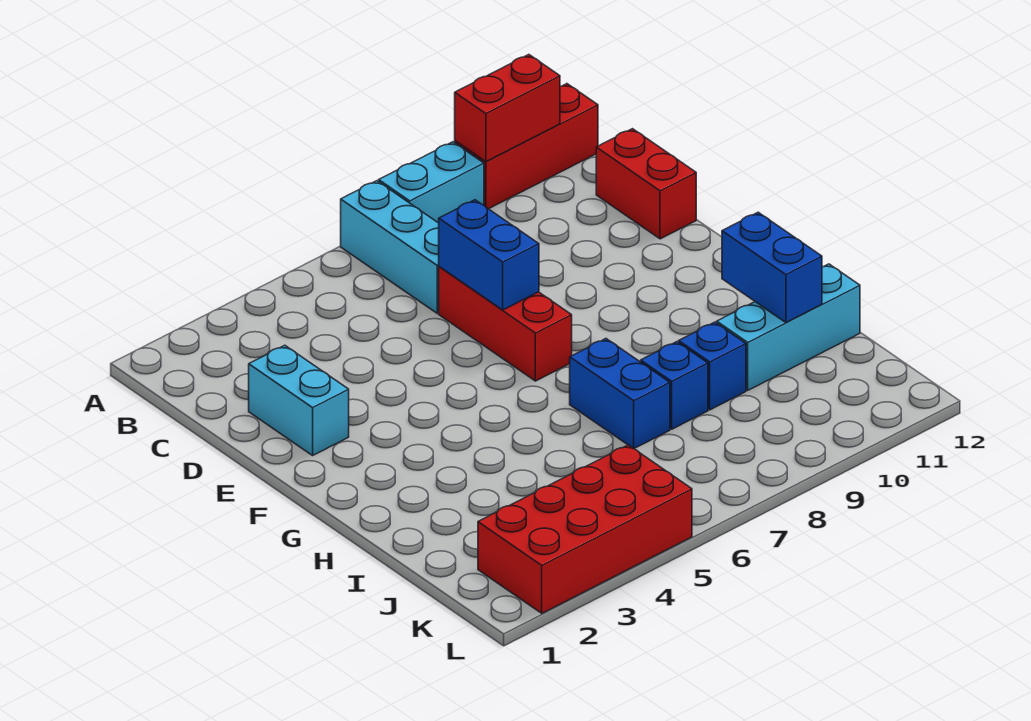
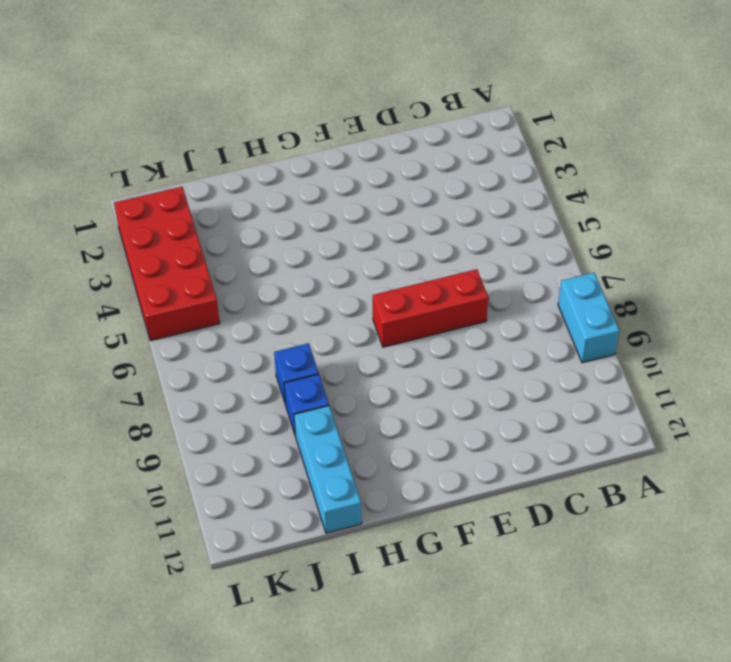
none -> cyan 1x3 brick [341,181,439,313]
none -> red 1x3 brick [455,84,598,209]
none -> red 1x2 brick [596,129,696,239]

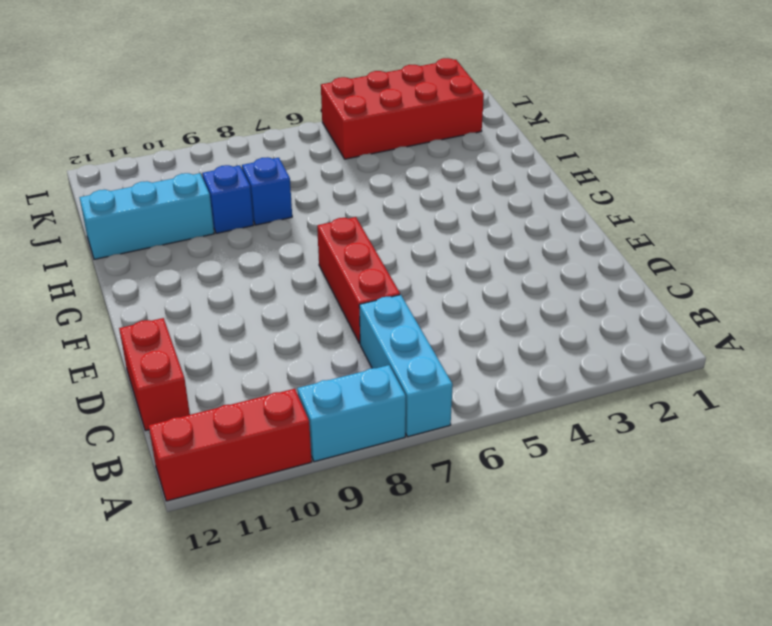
none -> cyan 1x2 brick [249,345,349,455]
none -> blue 1x2 brick [570,339,670,449]
none -> red 1x2 brick [455,55,560,161]

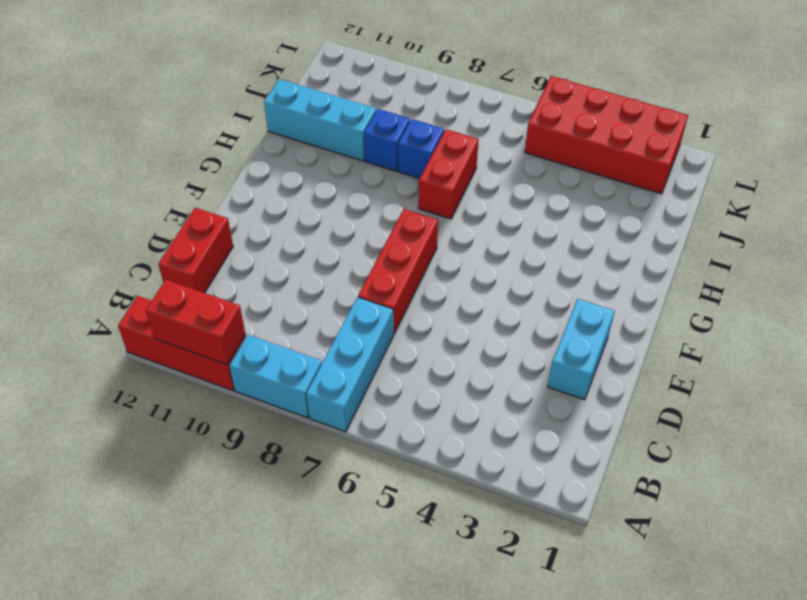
red 1x2 brick [418,129,479,219] -> blue 1x2 brick [570,339,670,449]
none -> blue 1x2 brick [439,200,539,310]
none -> blue 1x2 brick [722,212,822,322]

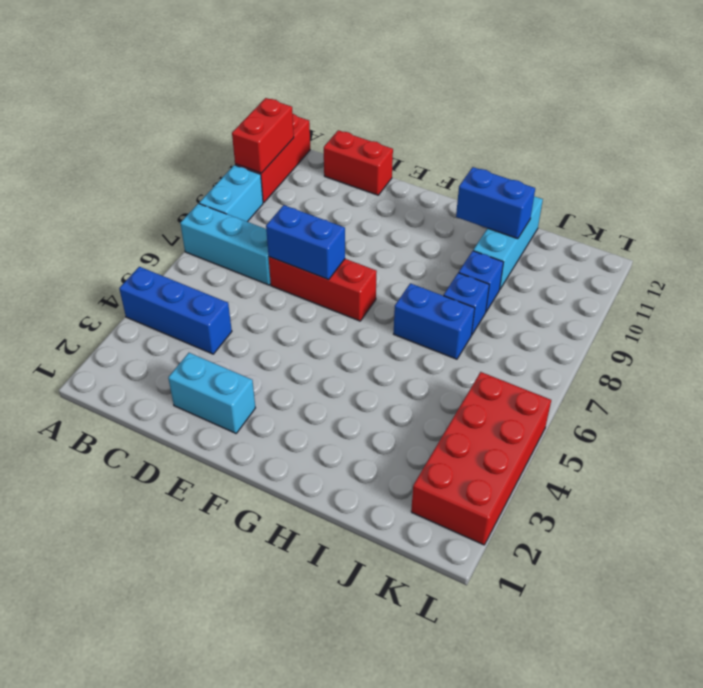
blue 1x3 brick [119,267,232,354] -> none

